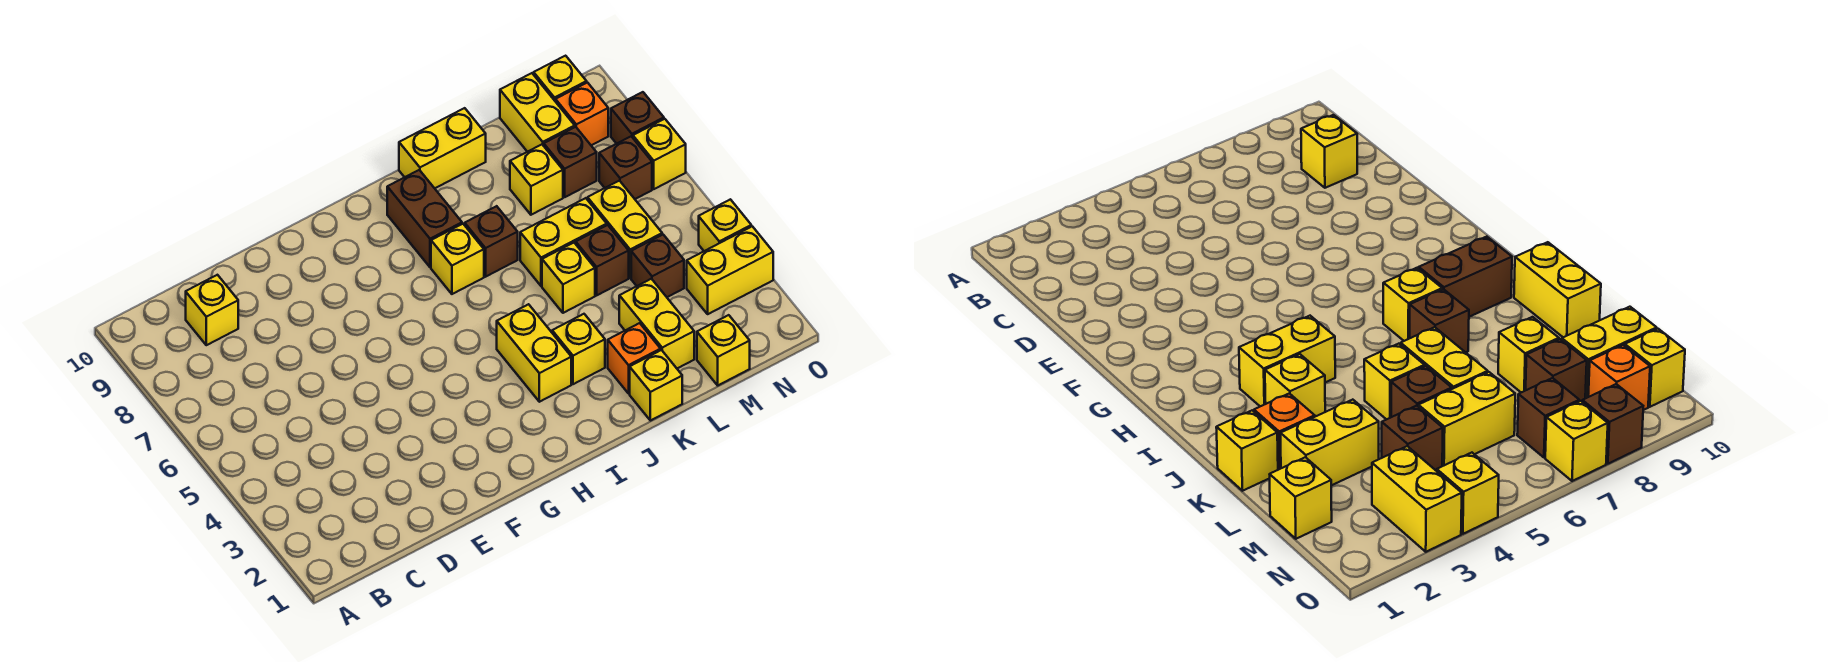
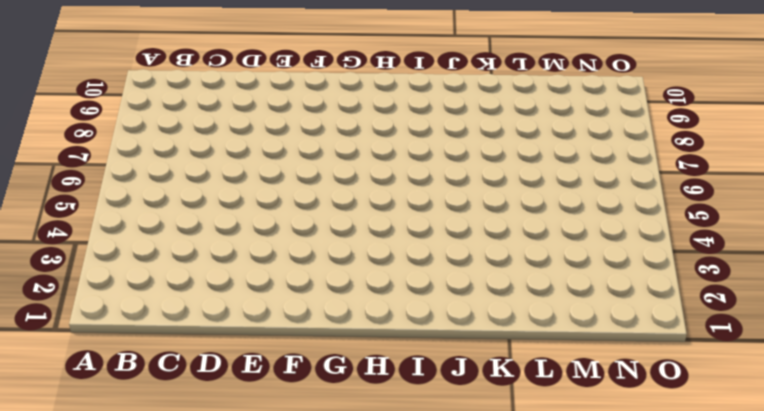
none -> yellow 1x1 brick [186,275,238,345]
none -> yellow 1x2 brick [497,304,571,402]
none -> yellow 1x1 brick [431,224,484,294]

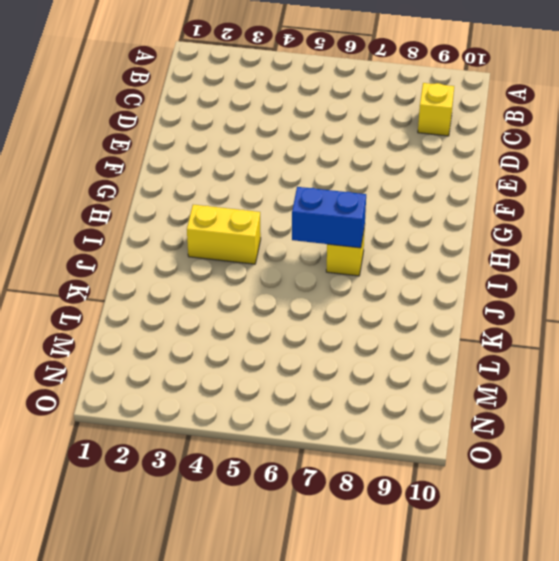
blue 1x2 brick [292,187,366,248] -> none
none -> brown 1x2 brick [387,170,462,267]
none -> yellow 1x1 brick [552,314,605,384]
none -> brown 1x1 brick [465,206,518,277]

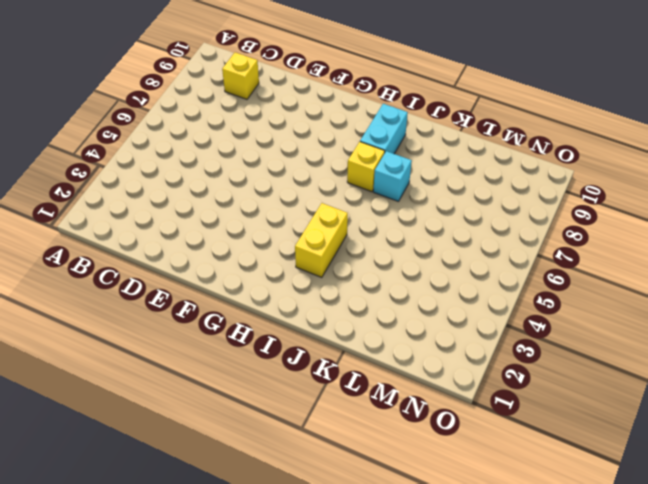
cyan 1x2 brick [360,104,408,154] -> brown 1x2 brick [387,170,462,267]
cyan 1x1 brick [373,151,412,202] -> brown 1x1 brick [465,206,518,277]
none -> yellow 1x1 brick [552,314,605,384]
none -> yellow 1x2 brick [399,108,486,188]
none -> yellow 1x1 brick [630,350,682,421]

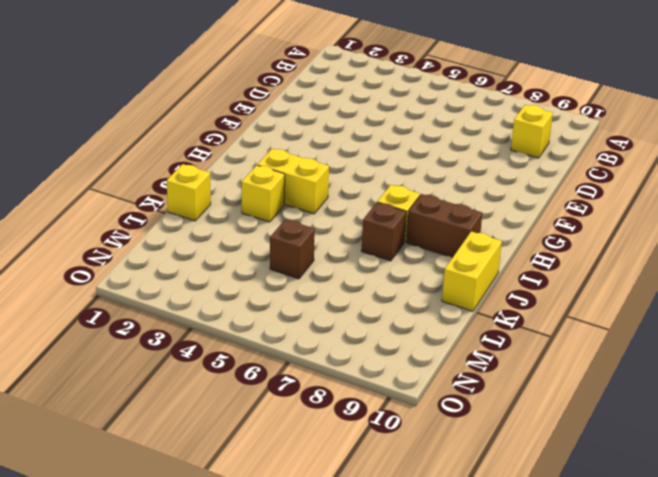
none -> orange 1x1 brick [608,323,661,393]
none -> yellow 1x1 brick [542,243,595,313]
none -> yellow 1x2 brick [520,198,607,286]

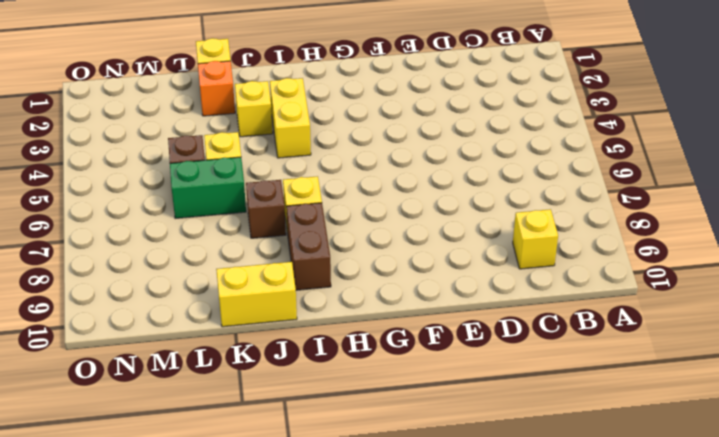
green 1x2 brick [170,157,246,219] -> yellow 1x2 brick [520,198,607,286]
none -> yellow 1x2 brick [619,279,694,368]
none -> yellow 1x1 brick [510,145,563,215]
none -> yellow 1x1 brick [697,315,750,385]

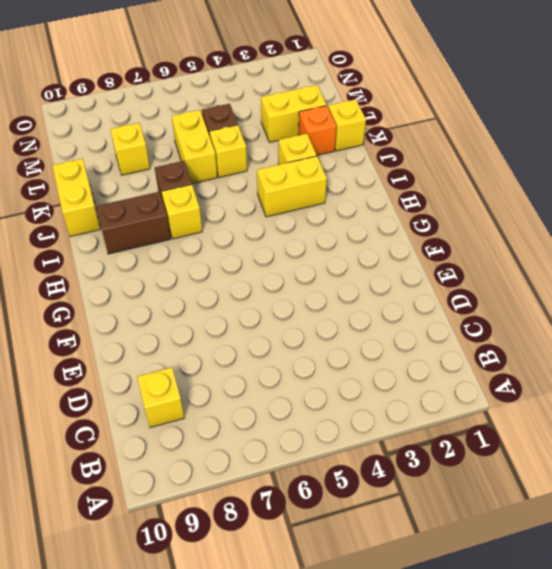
none -> yellow 1x1 brick [697,315,750,385]
none -> brown 1x1 brick [631,234,684,297]
none -> yellow 1x2 brick [588,181,662,278]

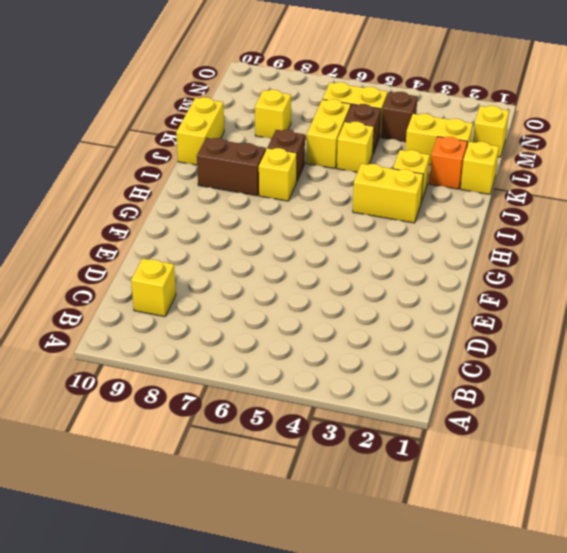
none -> brown 1x1 brick [544,127,597,197]
none -> yellow 1x2 brick [500,73,575,152]
none -> yellow 1x2 brick [687,226,773,314]

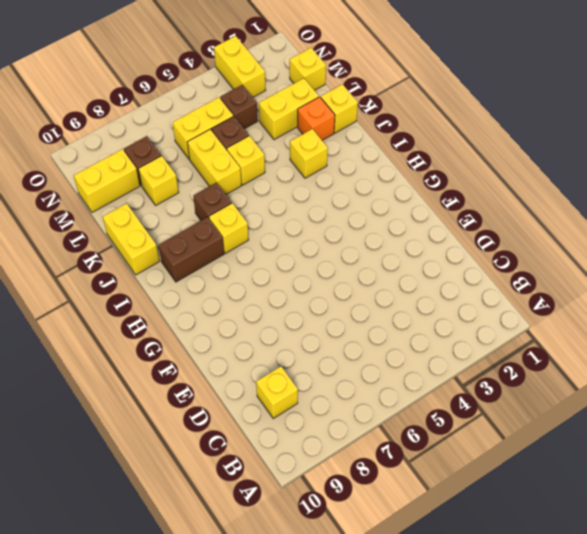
none -> yellow 1x2 brick [497,304,571,402]
none -> brown 1x1 brick [599,136,652,199]
none -> orange 1x1 brick [556,83,608,145]

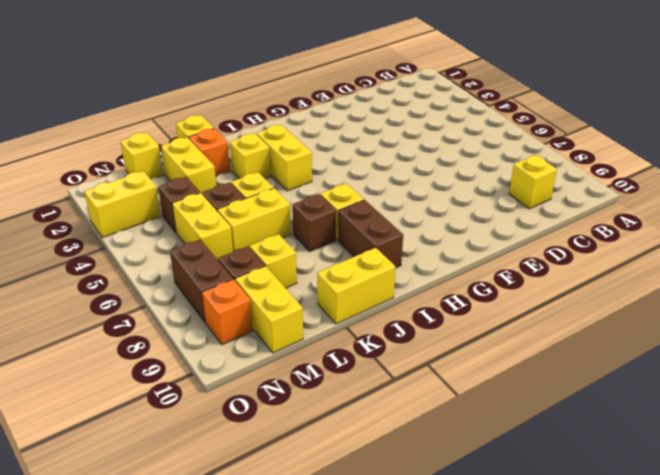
brown 1x2 brick [170,239,233,322] -> brown 1x1 brick [599,136,652,199]
none -> yellow 1x1 brick [534,56,587,102]
none -> yellow 1x1 brick [699,199,751,251]
none -> yellow 1x1 brick [633,119,686,189]

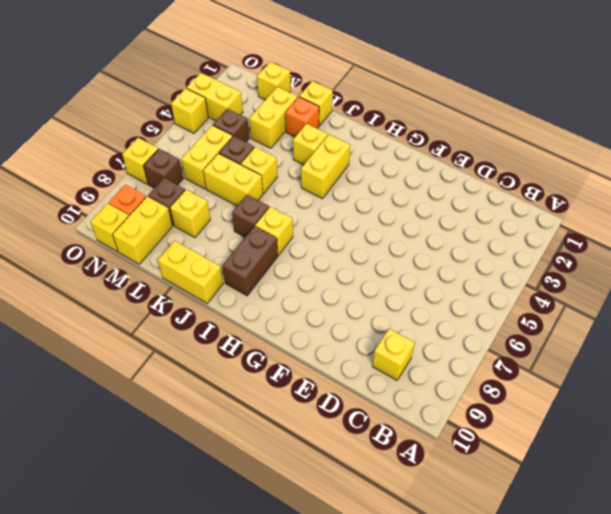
none -> brown 1x1 brick [611,92,664,144]

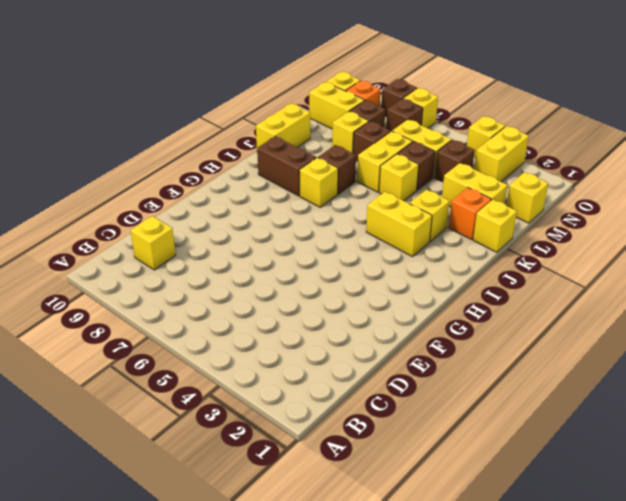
brown 1x1 brick [353,121,390,161] -> none

